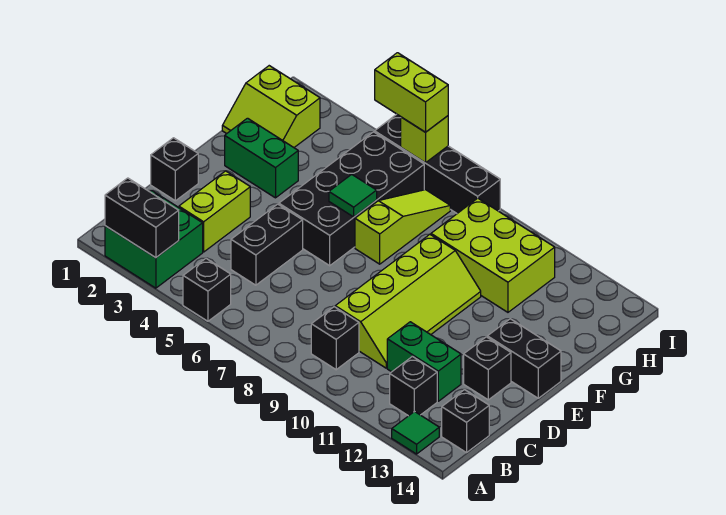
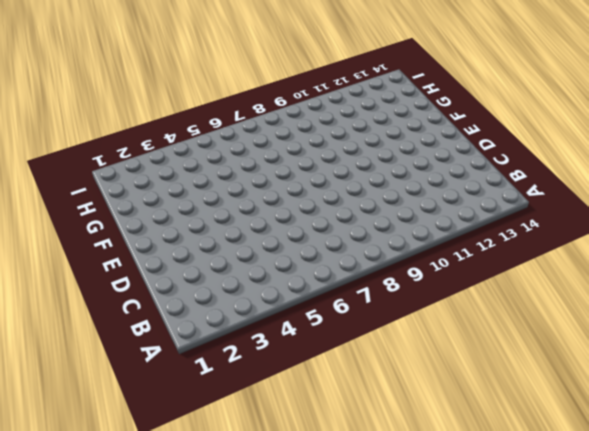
none -> green 2x2 brick [105,191,203,288]
none -> black 1x1 brick [183,259,231,321]
none -> green 1x1 tile [392,411,439,454]

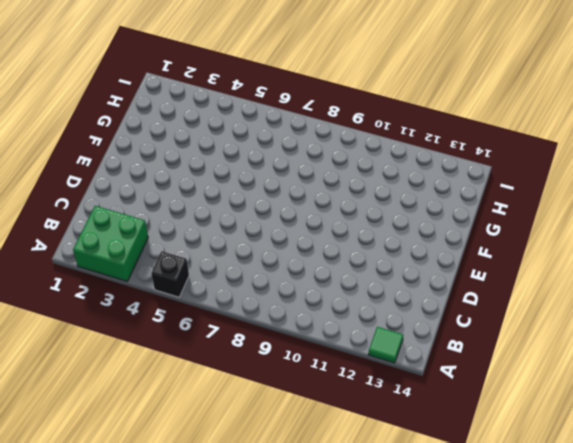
none -> black 1x1 brick [311,307,359,370]
none -> black 1x1 brick [390,356,437,416]
none -> black 1x1 brick [442,390,489,453]

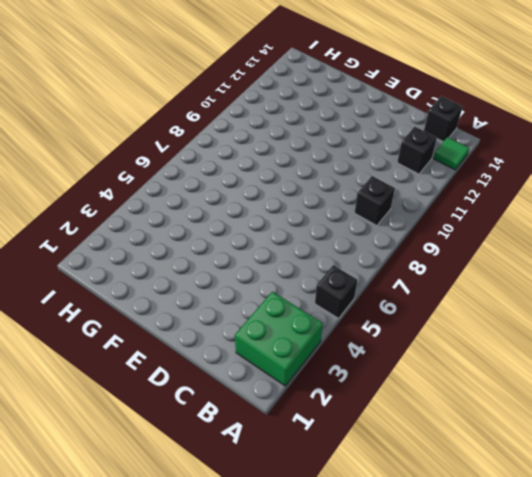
none -> lime 1x2 brick [179,171,250,252]
none -> black 1x2 brick [231,204,303,285]
none -> lime 2x4 slope [335,234,481,368]

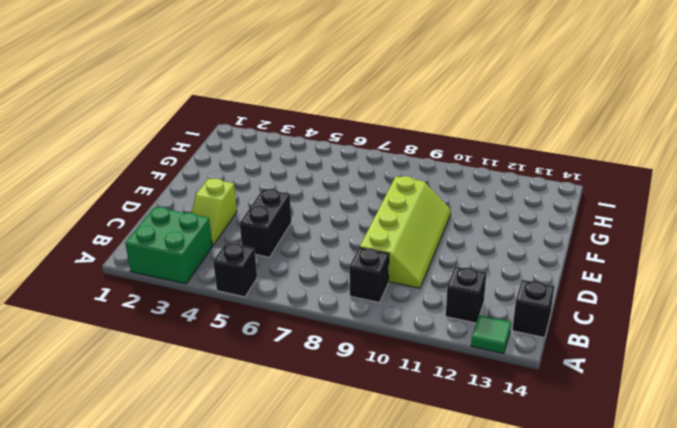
lime 1x2 slope [191,179,237,246] -> lime 1x2 brick [179,171,250,252]
none -> green 1x2 brick [387,322,461,401]
none -> black 1x1 brick [151,138,198,201]
none -> black 1x1 brick [464,337,511,400]

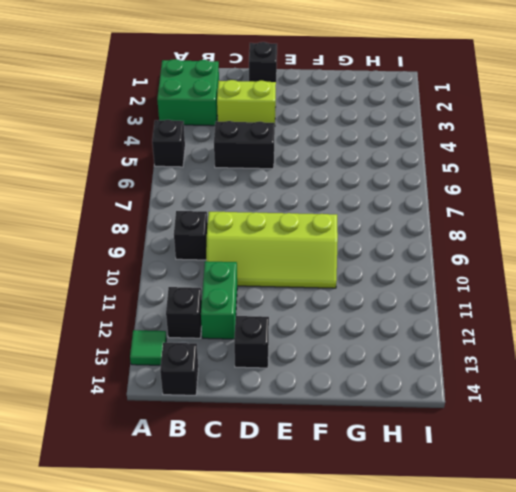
none -> black 2x4 brick [279,132,424,266]
none -> black 1x2 brick [487,319,561,398]
none -> green 1x2 brick [225,118,298,198]

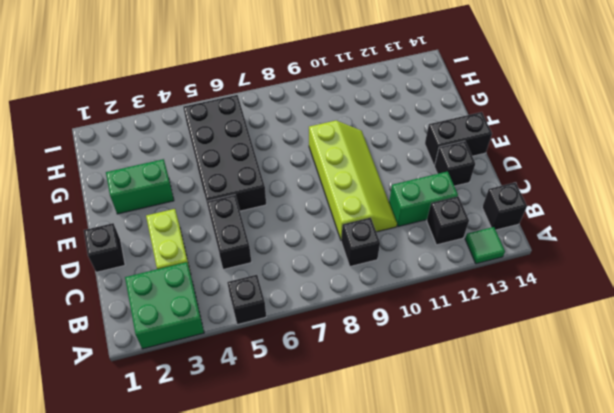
none -> lime 1x3 slope [355,190,450,264]
none -> lime 2x2 slope [222,66,320,147]
none -> lime 2x3 brick [431,198,555,312]

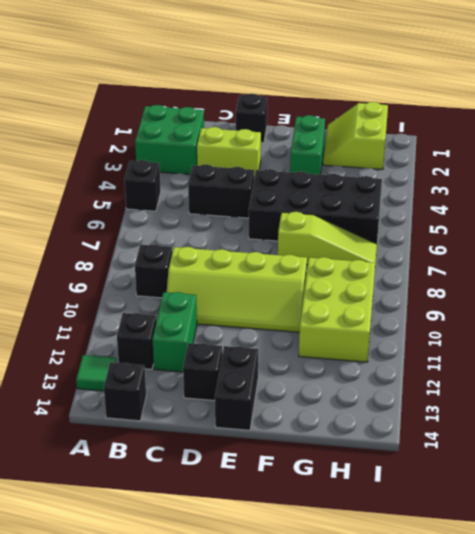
none -> black 1x4 brick [375,114,500,213]
none -> black 1x2 brick [105,178,179,258]
none -> green 1x1 tile [329,174,377,217]

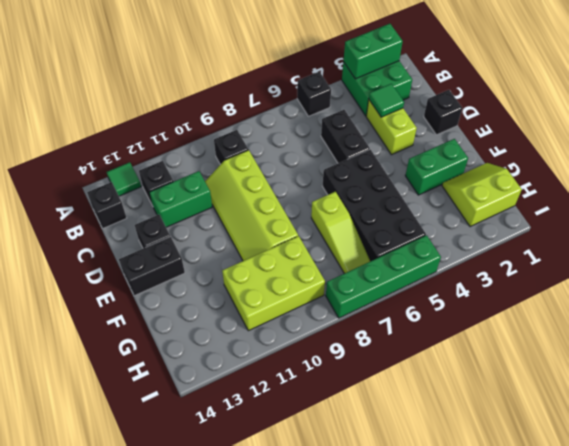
green 1x2 brick [343,24,403,79] -> black 1x2 brick [105,178,179,258]
green 1x1 tile [369,84,404,117] -> green 1x1 tile moved to [329,174,377,217]
green 1x4 brick [326,235,441,318] -> black 1x4 brick [375,114,500,213]
none -> lime 1x1 brick [401,116,448,163]
none -> lime 1x2 brick [375,53,448,132]

